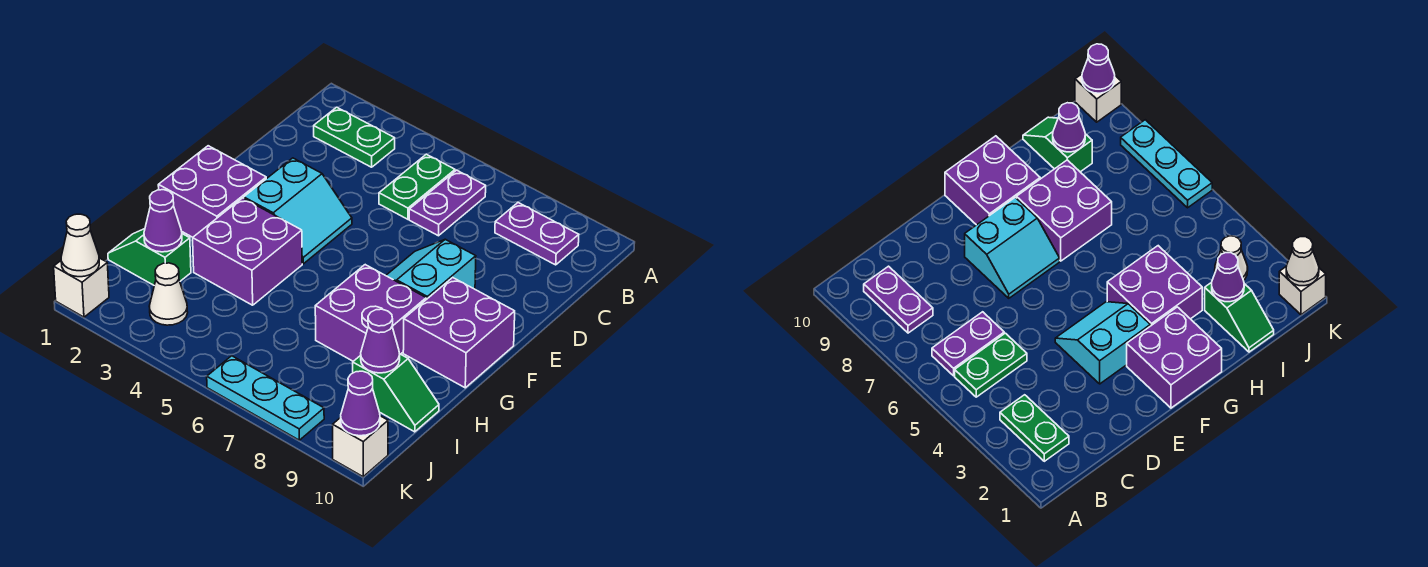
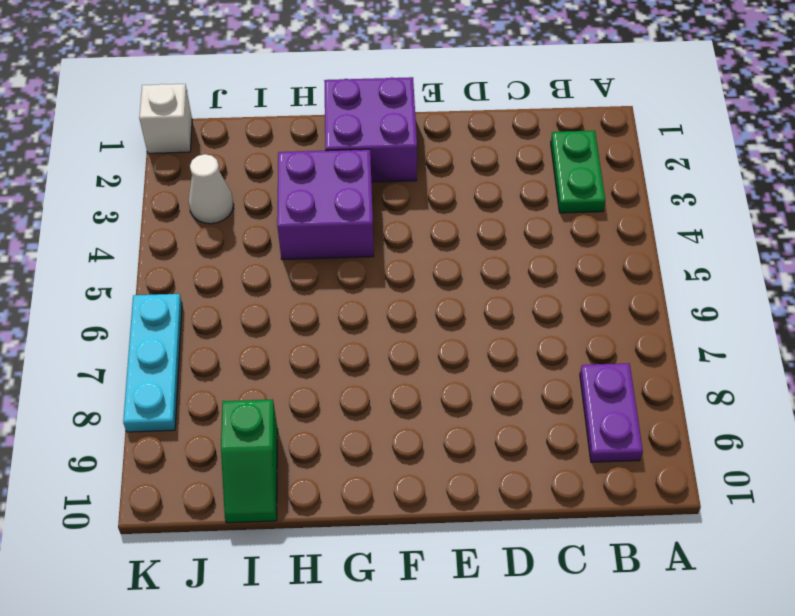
none -> green 1x2 plate [379,154,455,219]
none -> purple 1x2 plate [409,170,486,236]
none -> cyan 2x2 slope [244,158,352,264]

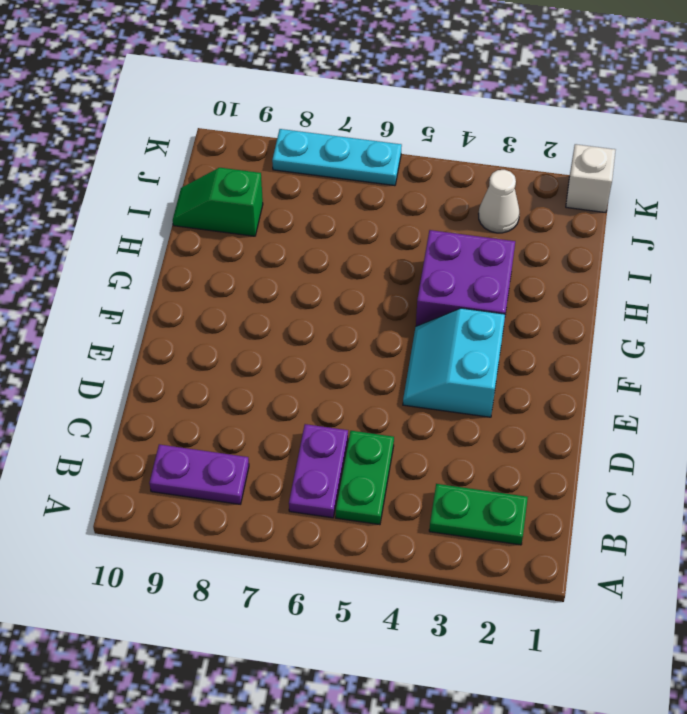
none -> cyan 2x2 slope [386,239,476,300]
none -> purple 2x2 brick [158,146,266,237]
none -> purple 2x2 brick [403,278,515,388]

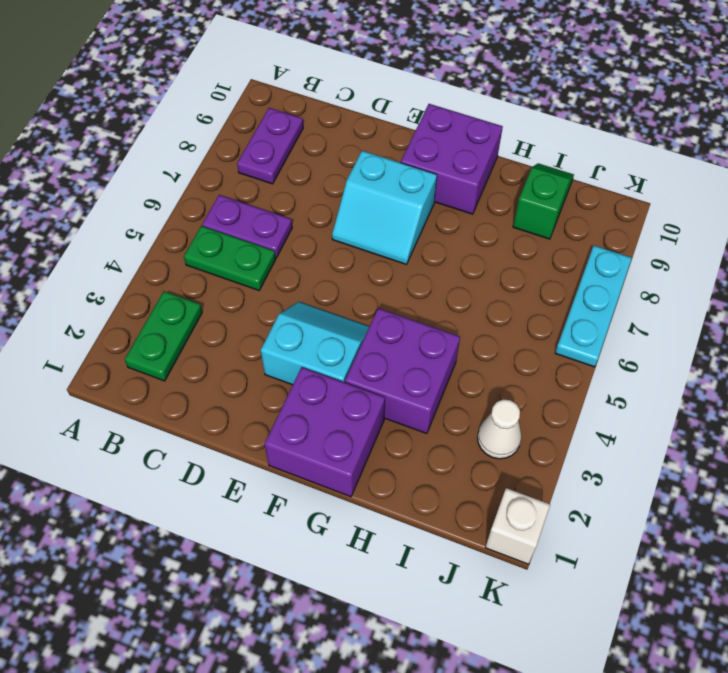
none -> purple 2x2 brick [315,265,426,361]
none -> green 1x2 slope [108,229,191,285]
none -> white 1x1 brick [333,416,388,477]

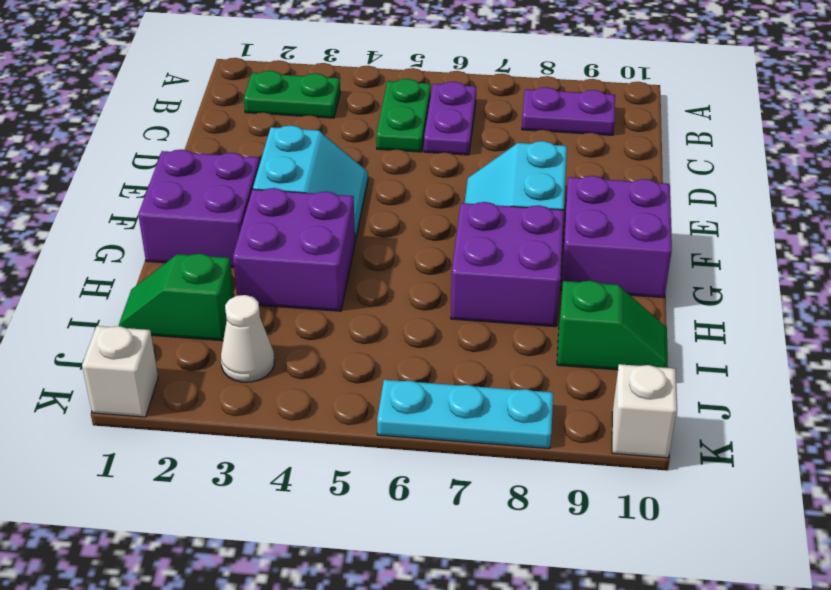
none -> purple 1x1 cone [144,190,182,252]
none -> purple 1x1 cone [361,309,400,373]
none -> white 1x1 cone [61,214,99,277]

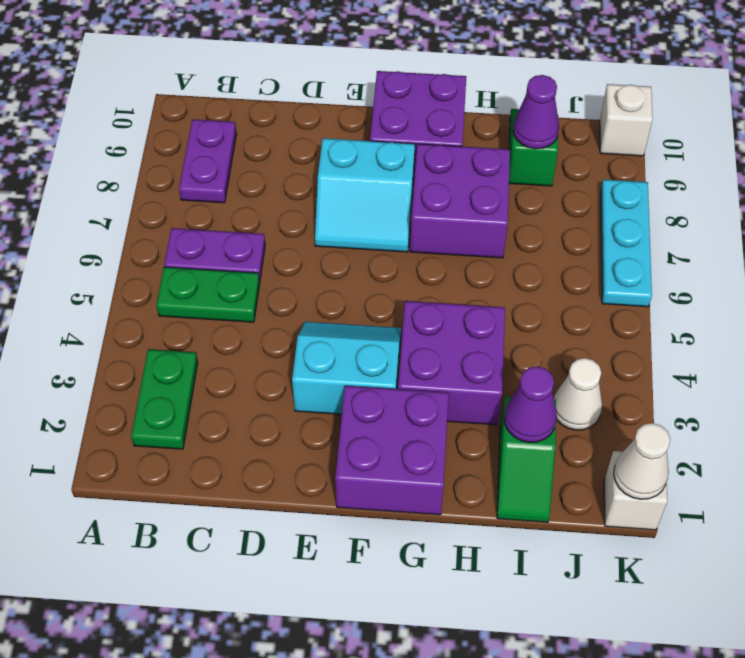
none -> purple 1x1 cone [341,371,380,436]

